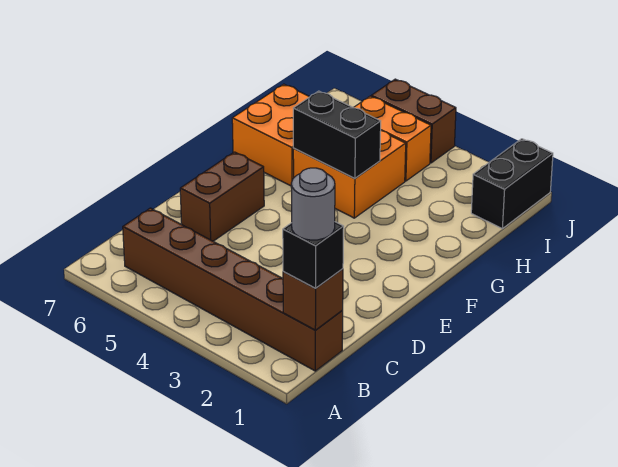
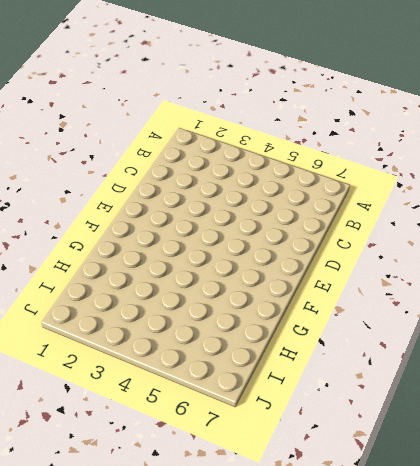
none -> brown 1x6 brick [123,208,343,371]
none -> brown 1x2 brick [180,152,264,241]

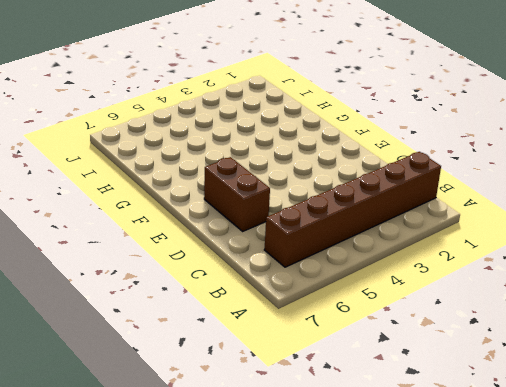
none -> orange 2x2 brick [293,131,406,218]
none -> orange 2x2 brick [232,84,309,186]

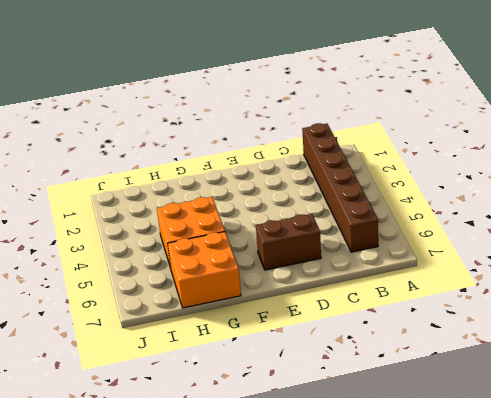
none -> black 1x2 brick [471,139,553,229]
none -> orange 1x2 brick [354,96,431,181]

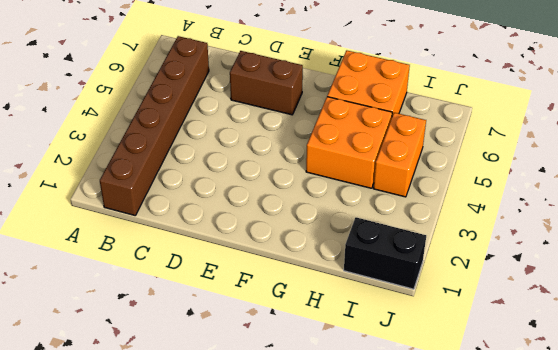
none -> brown 1x2 brick [371,79,456,163]
none -> brown 1x1 brick [283,269,343,330]

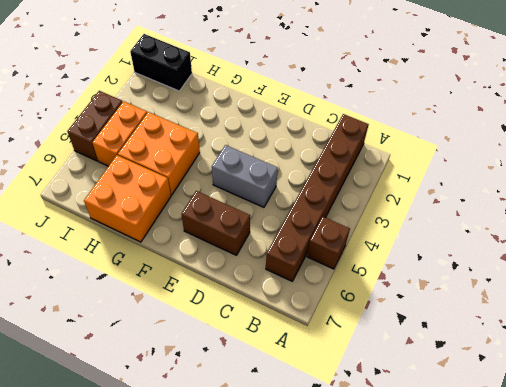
brown 1x1 brick [307,217,350,269] -> brown 1x1 brick moved to [283,269,343,330]
grey 1x2 brick [212,145,278,207] -> none
none -> black 1x2 brick [293,91,381,179]
none -> black 1x1 brick [283,222,344,288]

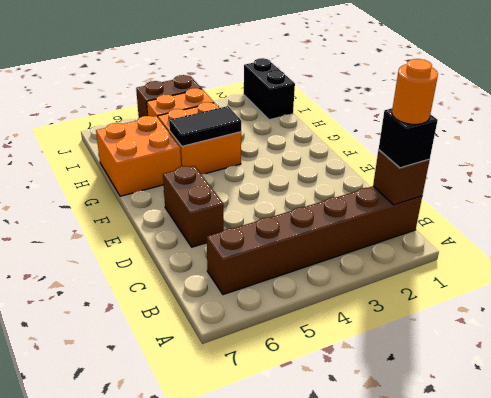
orange 1x1 round brick [392,59,438,124] -> grey 1x1 round brick [291,168,335,240]
black 1x2 tile [169,106,241,146] -> black 1x2 brick [293,91,381,179]

